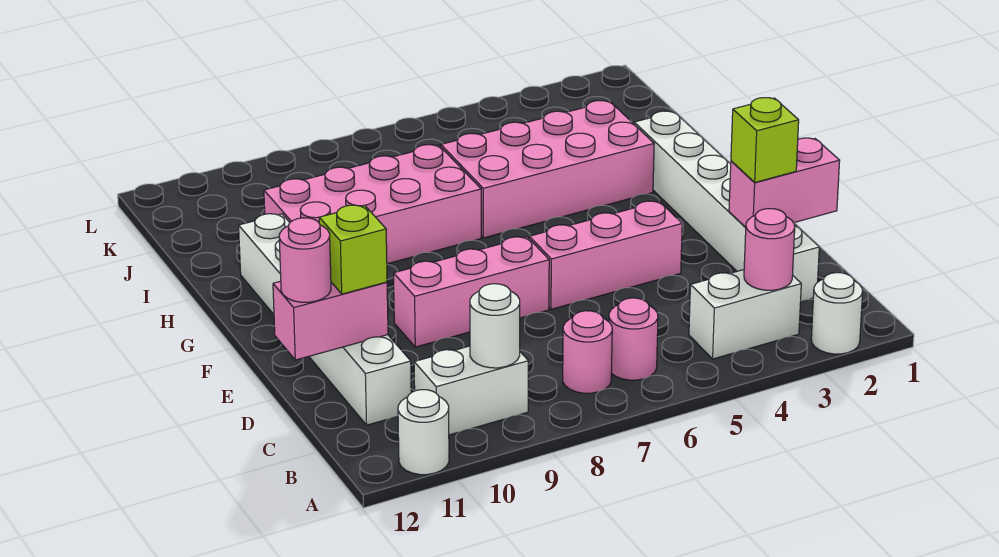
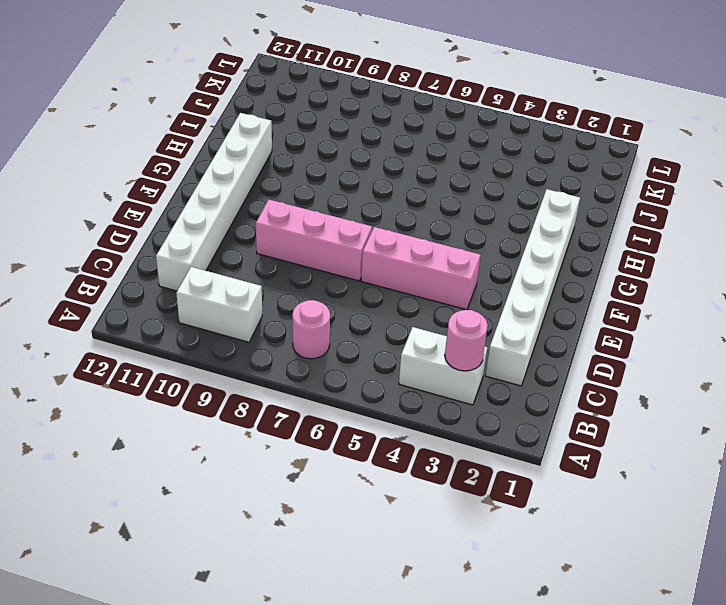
none -> white 1x1 round brick [811,273,863,354]
none -> white 1x1 round brick [398,390,449,475]
none -> pink 1x1 round brick [609,298,658,380]

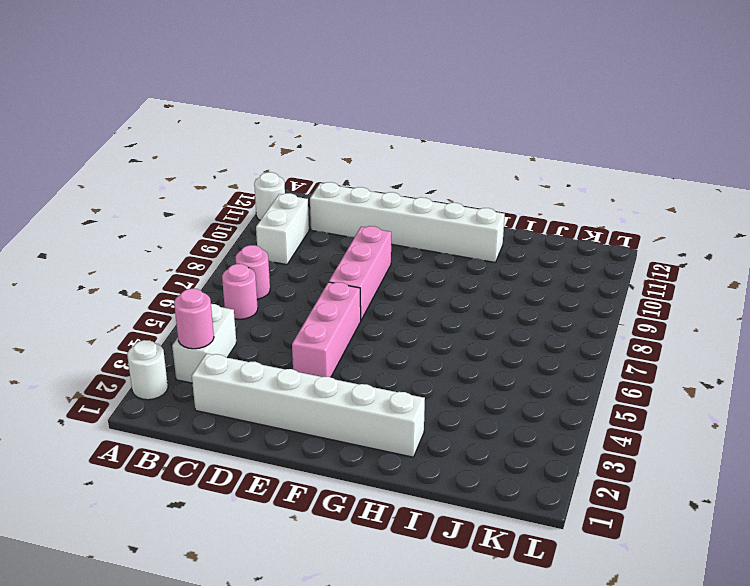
none -> pink 2x4 brick [441,101,654,238]
none -> pink 2x4 brick [264,145,481,264]
none -> white 1x1 round brick [470,284,520,368]

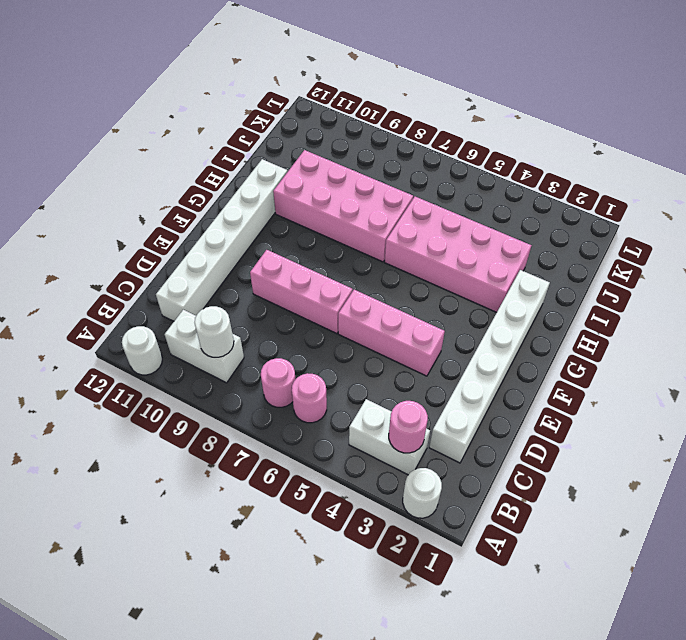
none -> pink 1x2 brick [729,138,840,227]
none -> pink 1x2 brick [273,281,388,360]
none -> lime 1x1 brick [731,98,799,182]

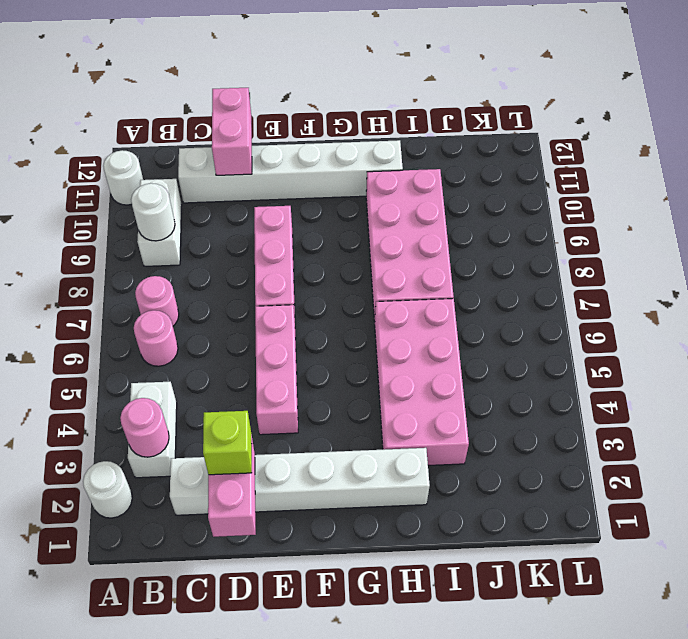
none -> lime 1x1 brick [319,205,387,294]
none -> pink 1x1 round brick [279,218,331,302]

